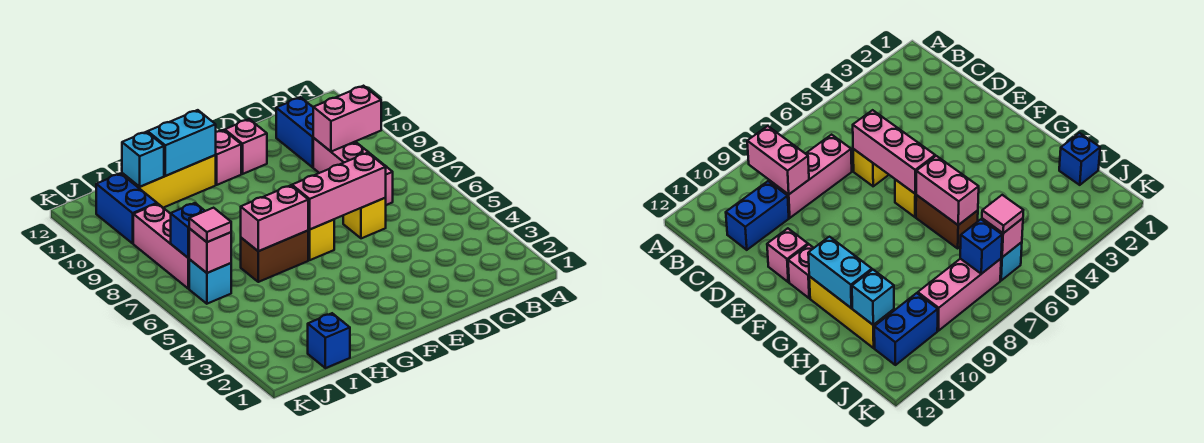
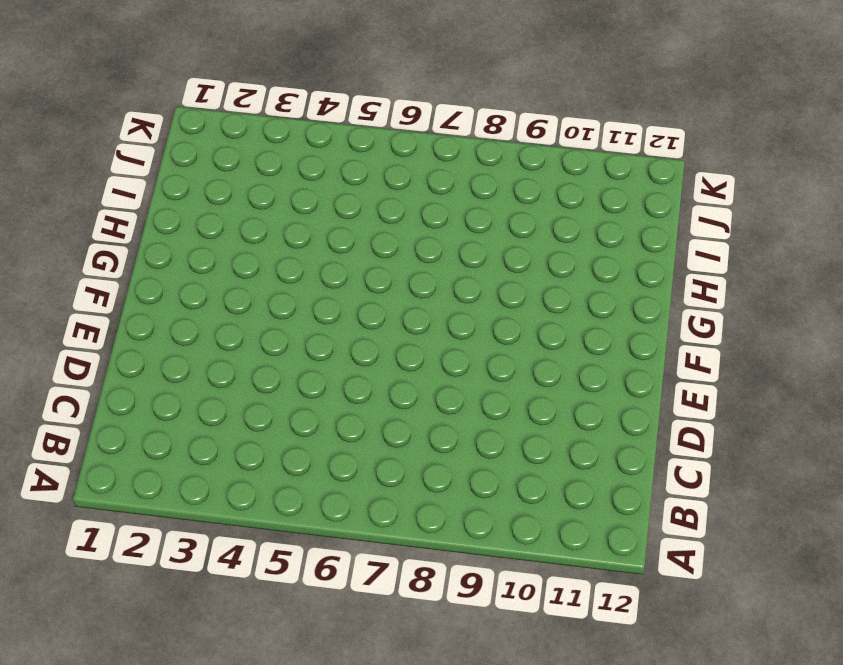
none -> pink 1x3 brick [313,138,393,205]
none -> blue 1x2 brick [276,97,314,167]
none -> yellow 1x1 brick [343,198,386,238]

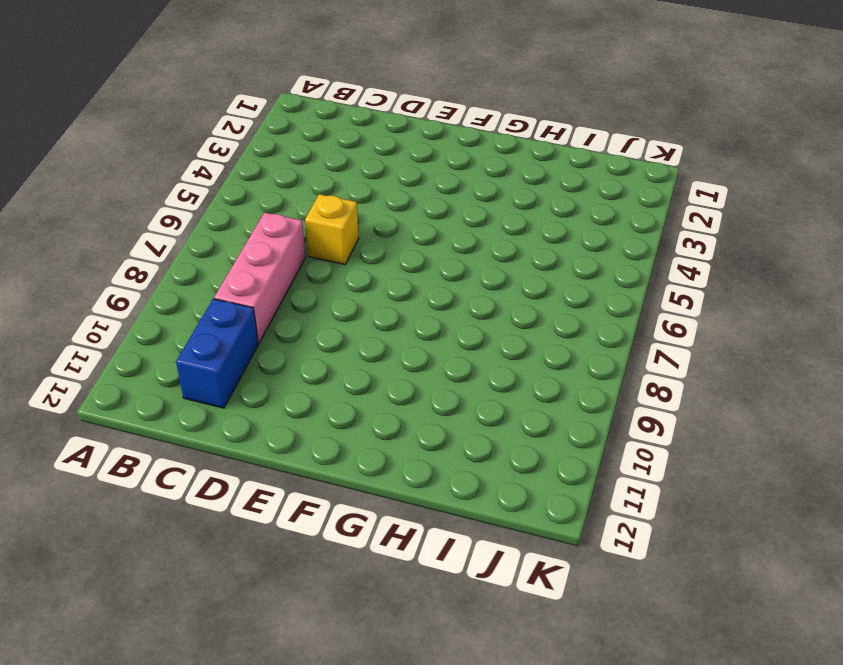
none -> pink 1x1 brick [225,119,267,174]
none -> yellow 1x1 brick [308,220,334,260]
none -> pink 1x1 brick [216,130,241,185]

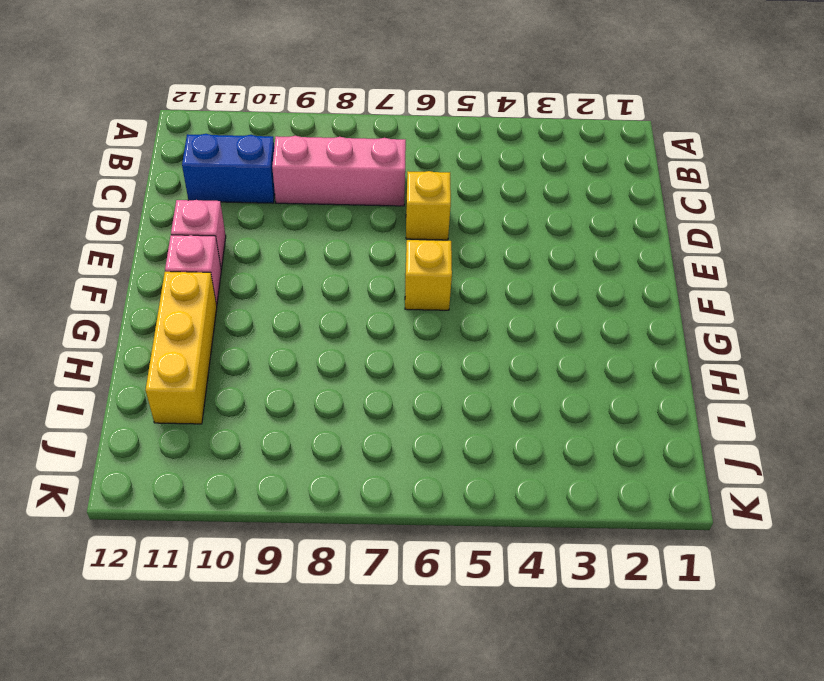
none -> brown 1x2 brick [241,231,308,282]
none -> blue 1x1 brick [308,313,350,368]
none -> cyan 1x1 brick [189,259,231,304]

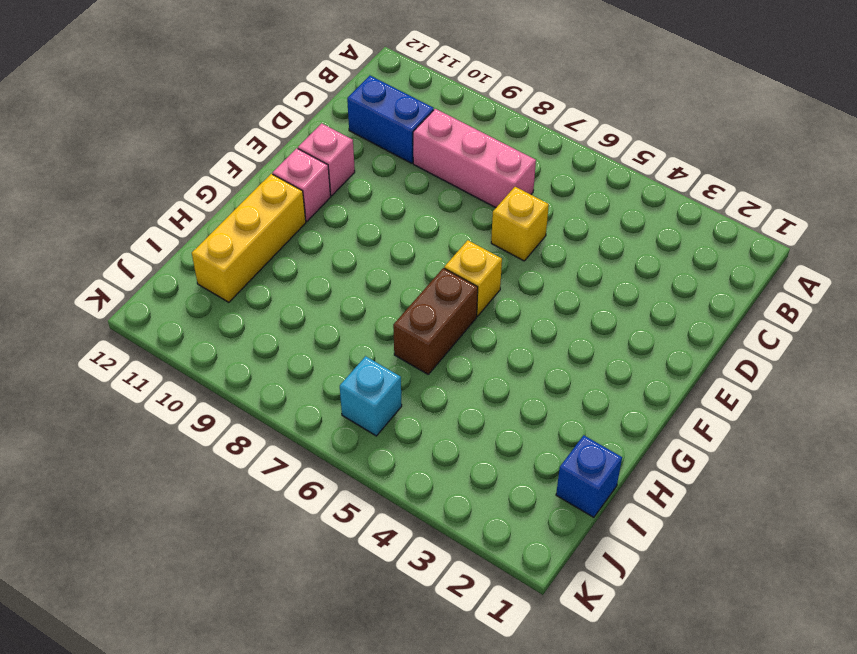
none -> pink 1x3 brick [133,204,189,289]
none -> blue 1x2 brick [96,174,157,243]
none -> pink 1x2 brick [313,86,381,152]

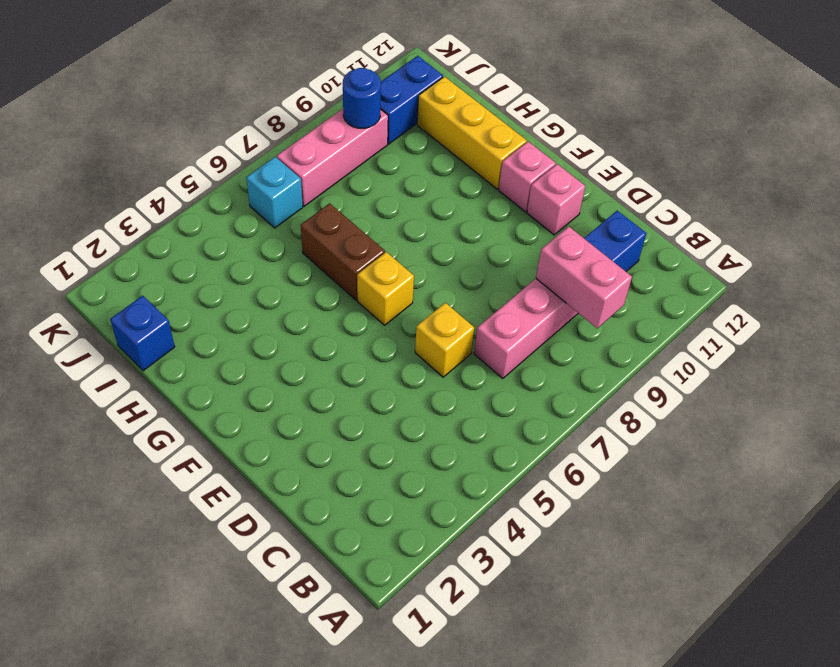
blue 1x1 round brick [343,68,381,128] -> none
none -> pink 1x3 brick [292,153,386,229]
none -> pink 1x2 brick [241,185,308,251]
none -> cyan 1x2 brick [148,110,216,176]

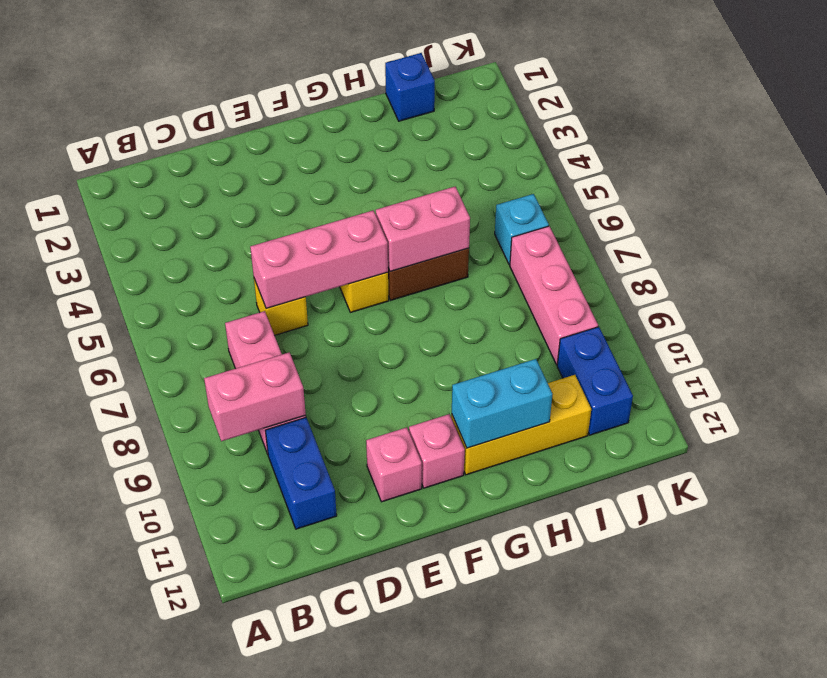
none -> cyan 1x1 brick [122,132,164,187]
none -> pink 1x1 brick [189,228,231,273]
none -> blue 1x1 brick [171,203,205,258]

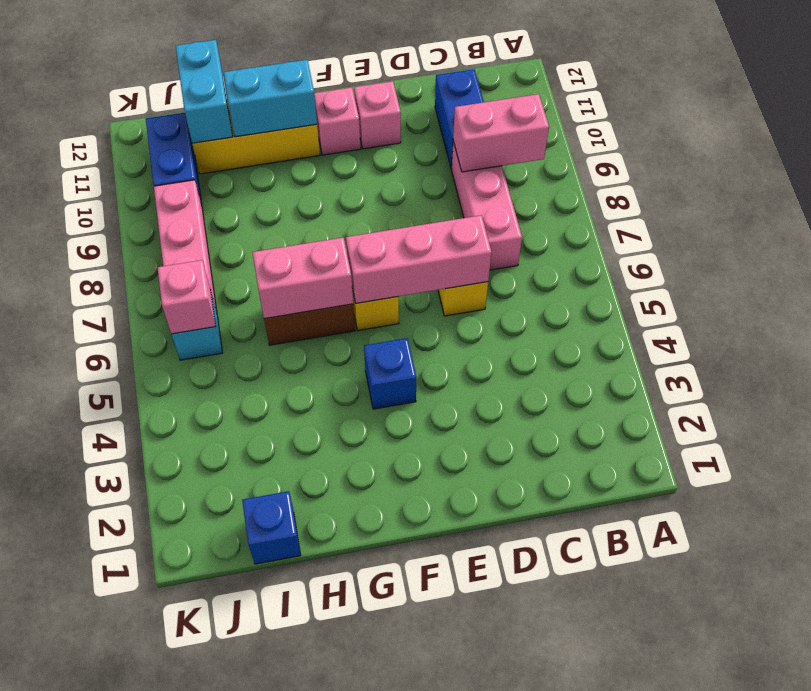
blue 1x1 brick [364,338,416,409] -> blue 1x1 brick moved to [171,203,205,258]
cyan 1x2 brick [176,40,233,144] -> cyan 1x1 brick [122,132,164,187]
none -> pink 1x1 tile [189,208,231,242]

